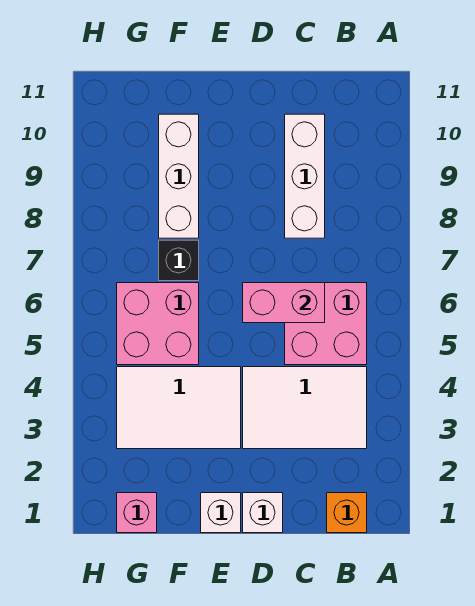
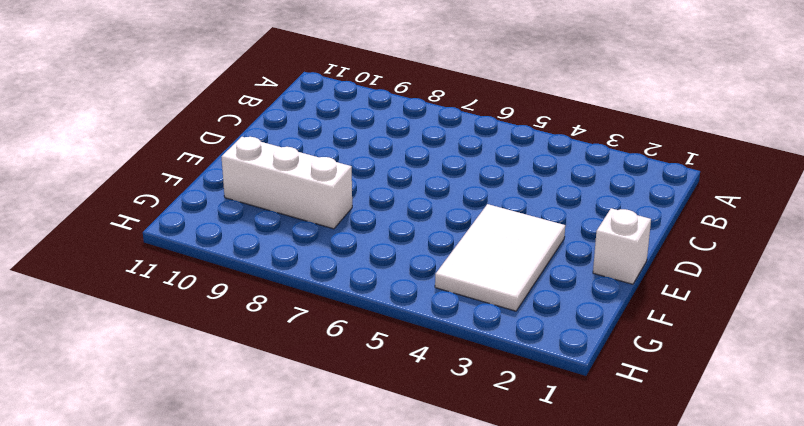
none -> orange 1x1 brick [327,493,367,533]
none -> white 2x3 tile [243,367,367,449]
none -> pink 2x2 brick [285,283,367,365]

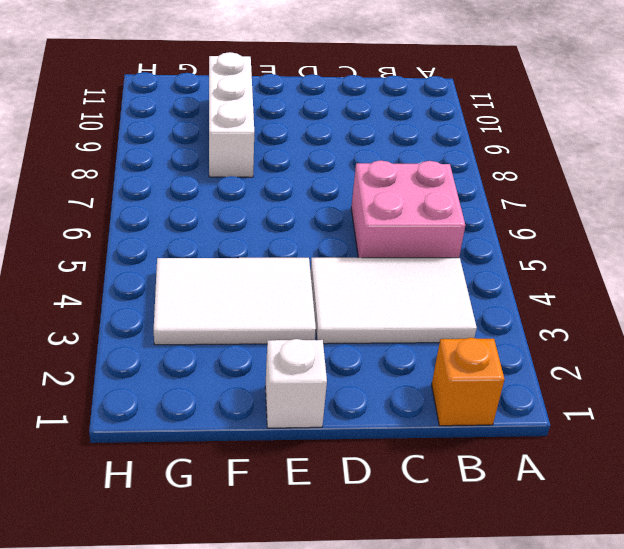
none -> white 1x3 brick [285,114,325,238]
none -> white 1x1 brick [243,493,283,533]
none -> pink 2x2 brick [117,283,199,365]

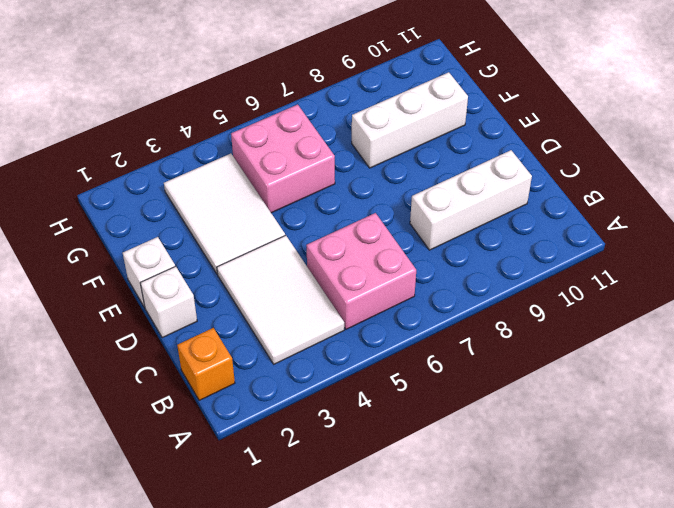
none -> black 1x1 brick [159,240,199,281]
none -> pink 1x1 brick [117,493,157,533]
none -> pink 1x2 brick [243,283,325,323]

